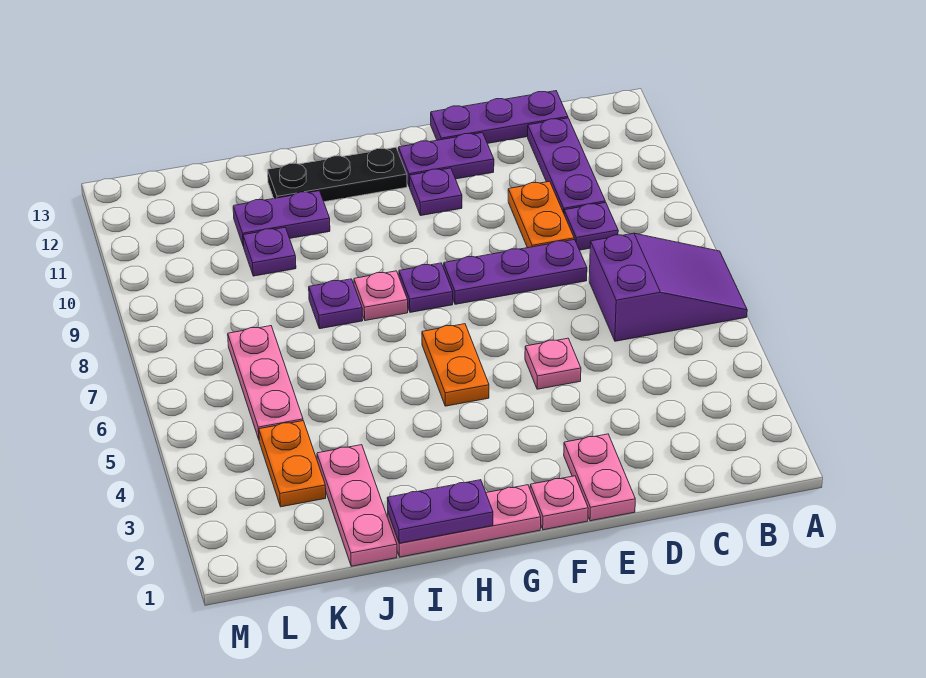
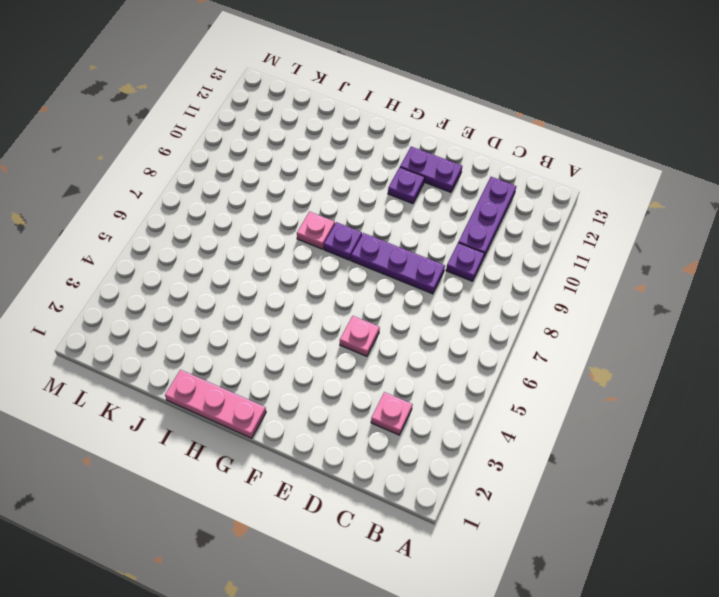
pink 1x1 plate [371,392,413,435] -> pink 1x1 plate moved to [530,476,588,530]
none -> purple 2x3 slope [589,233,747,341]
none -> purple 1x3 plate [431,91,568,143]
none -> orange 1x2 plate [508,181,574,248]

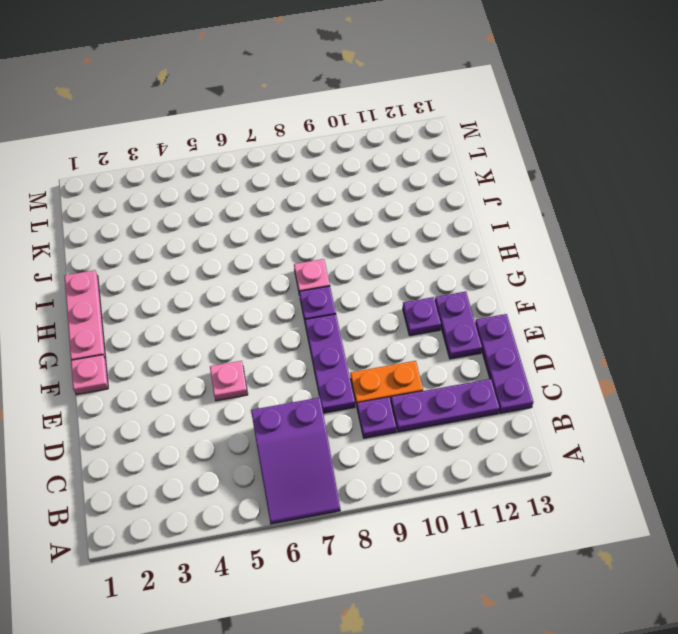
none -> pink 1x2 plate [564,434,635,521]
none -> orange 1x2 plate [422,324,489,406]
none -> black 1x3 plate [268,147,407,202]

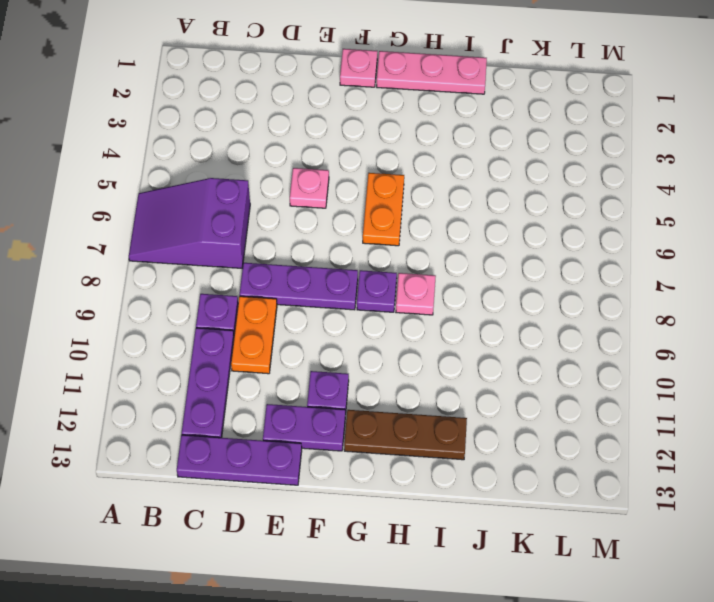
brown 1x3 plate [344,410,467,460] -> black 1x3 plate [268,147,407,202]
none -> pink 1x2 plate [564,434,635,521]
none -> purple 1x1 plate [309,279,363,329]
none -> purple 1x2 plate [233,191,330,246]

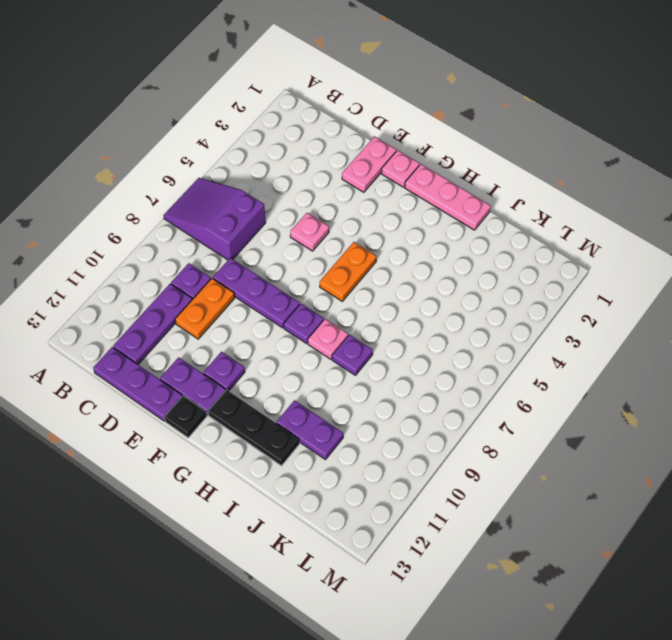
black 1x1 plate [164,396,207,438] -> none
none -> pink 1x3 plate [317,445,397,566]
none -> purple 1x1 plate [243,228,296,276]
none -> orange 1x2 plate [259,421,326,507]

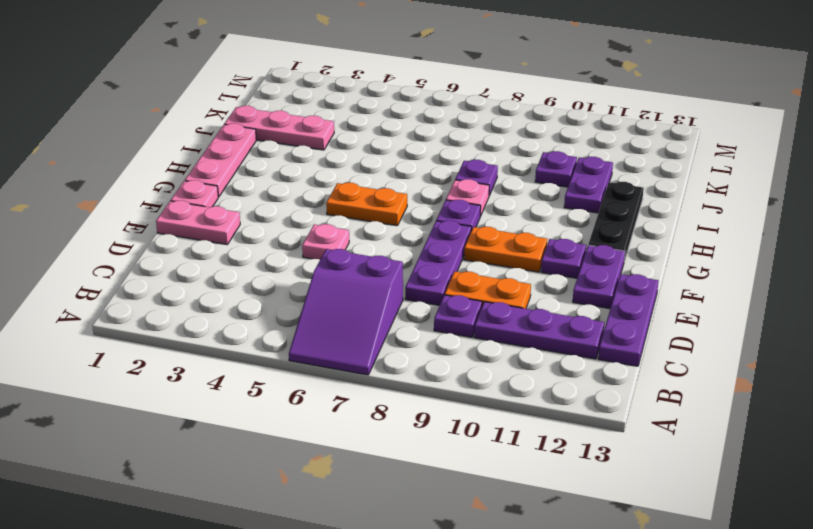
orange 1x2 plate [464,227,548,272] -> orange 1x2 plate moved to [259,421,326,507]
none -> pink 1x3 plate [228,326,303,439]
none -> purple 1x2 plate [387,480,493,543]

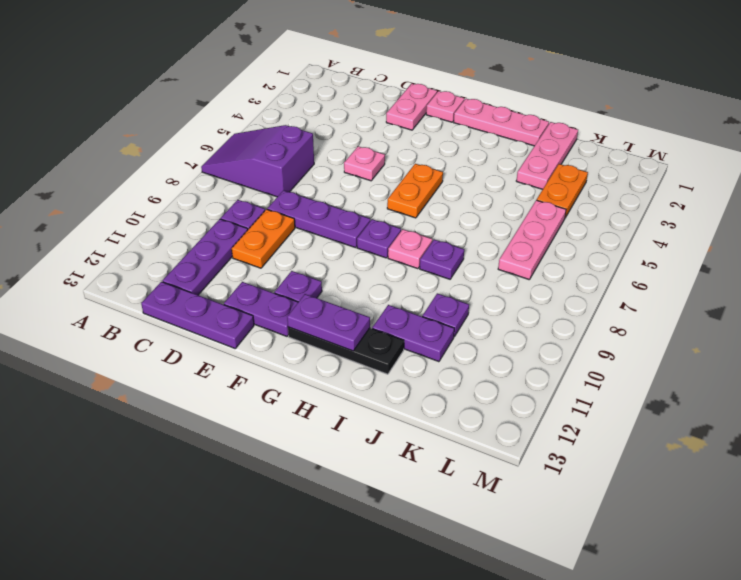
purple 1x2 plate [287,294,370,351] -> purple 1x2 plate moved to [387,480,493,543]

